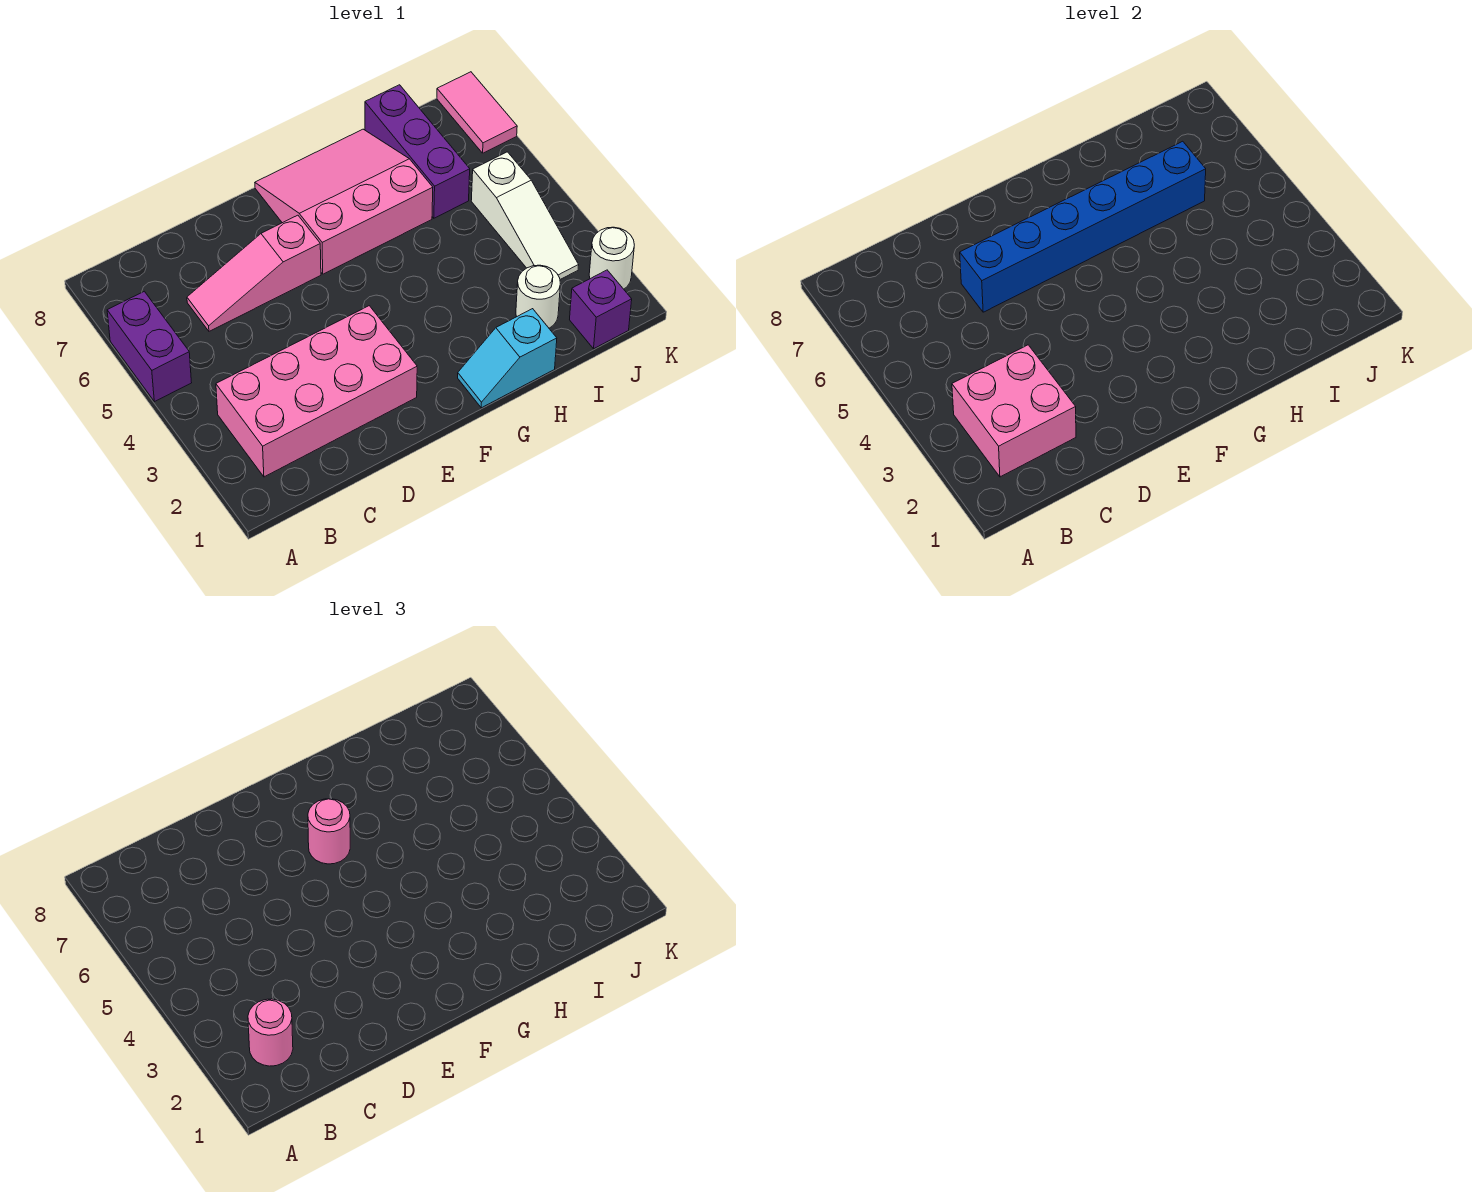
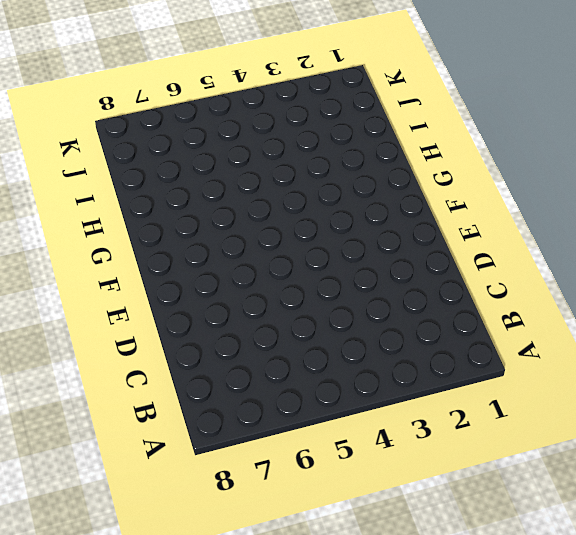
none -> purple 1x2 brick [107,291,192,402]
none -> pink 2x4 brick [216,306,417,477]
none -> pink 1x3 slope [187,215,321,331]

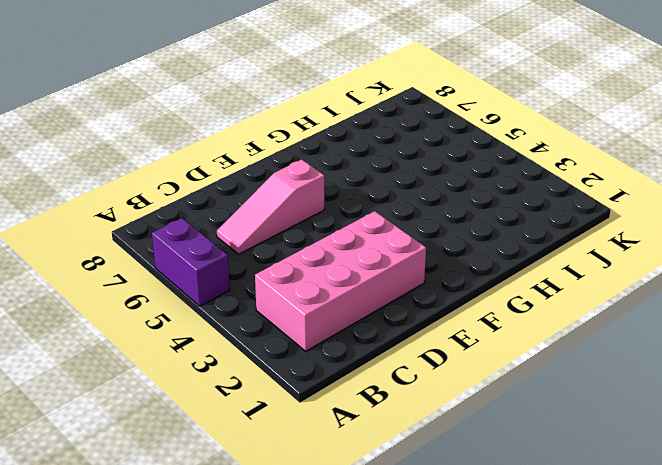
none -> pink 3x3 slope [255,129,433,274]
none -> cyan 1x2 slope [458,309,557,408]
none -> white 1x1 round brick [516,265,560,328]

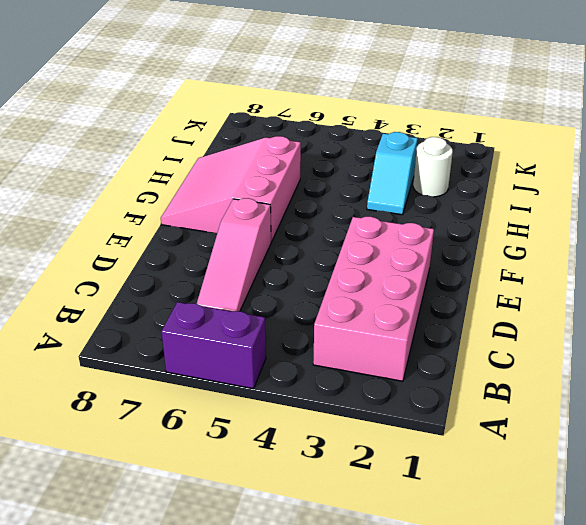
cyan 1x2 slope [367,132,418,215] -> cyan 1x2 slope moved to [458,309,557,408]
none -> purple 1x3 brick [365,85,470,218]
none -> purple 1x1 brick [570,270,632,349]
none -> white 1x3 slope [471,152,579,279]

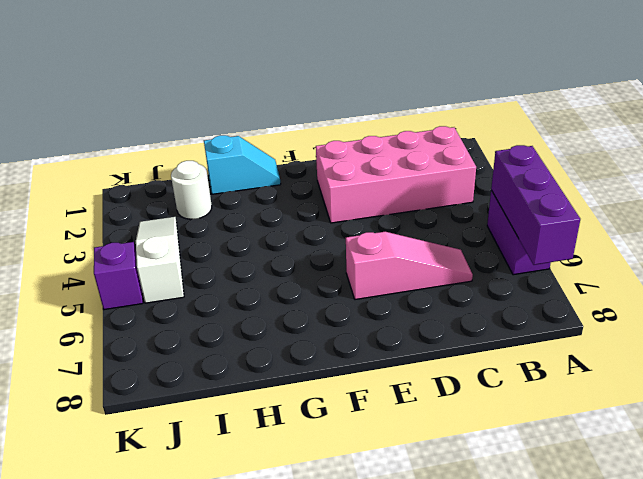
purple 1x3 brick [491,145,580,265] -> purple 1x3 brick moved to [365,85,470,218]
purple 1x1 brick [94,242,143,310] -> purple 1x1 brick moved to [570,270,632,349]
none -> pink 3x3 slope [255,129,433,274]
none -> white 1x1 round brick [589,227,634,289]
none -> pink 1x2 tile [437,72,517,153]

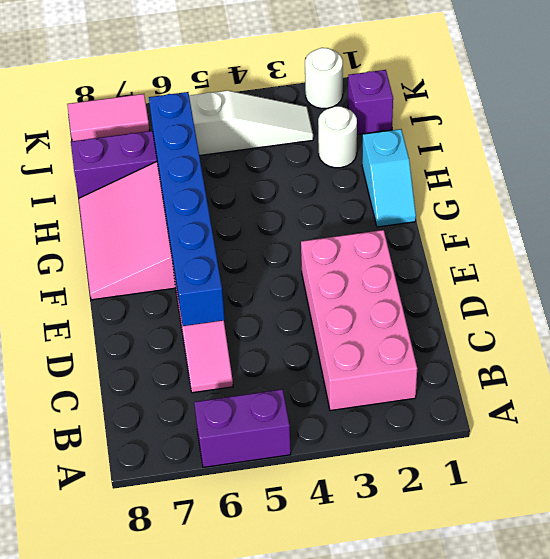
none -> pink 2x2 brick [952,345,1076,477]
none -> pink 1x1 round brick [248,999,293,1066]
none -> pink 1x1 round brick [308,799,350,864]

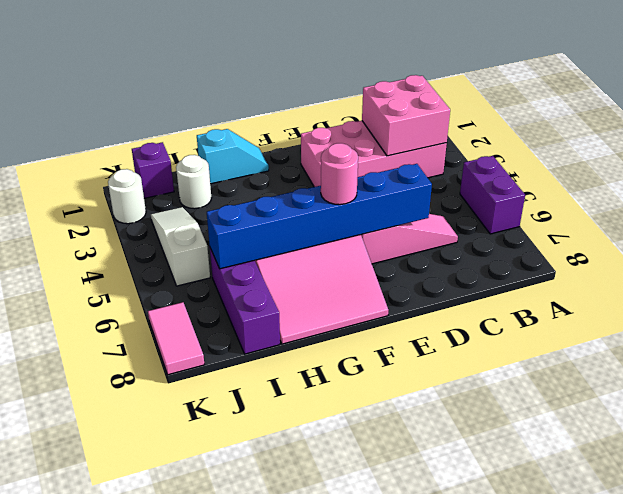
none -> pink 1x1 round brick [248,999,293,1066]

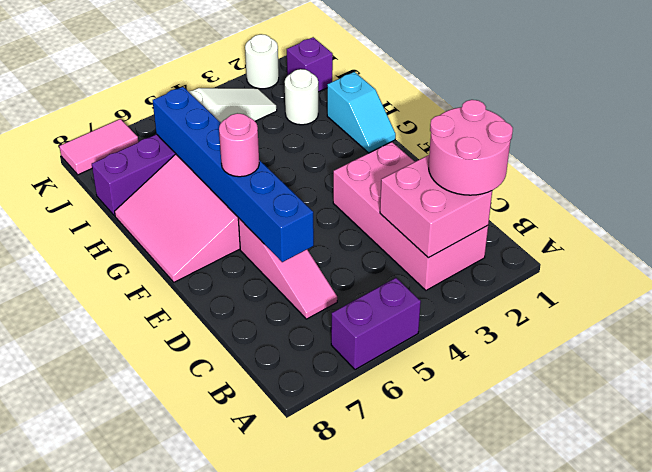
pink 2x2 round brick [429,100,513,195] -> pink 1x1 round brick [248,999,293,1066]

